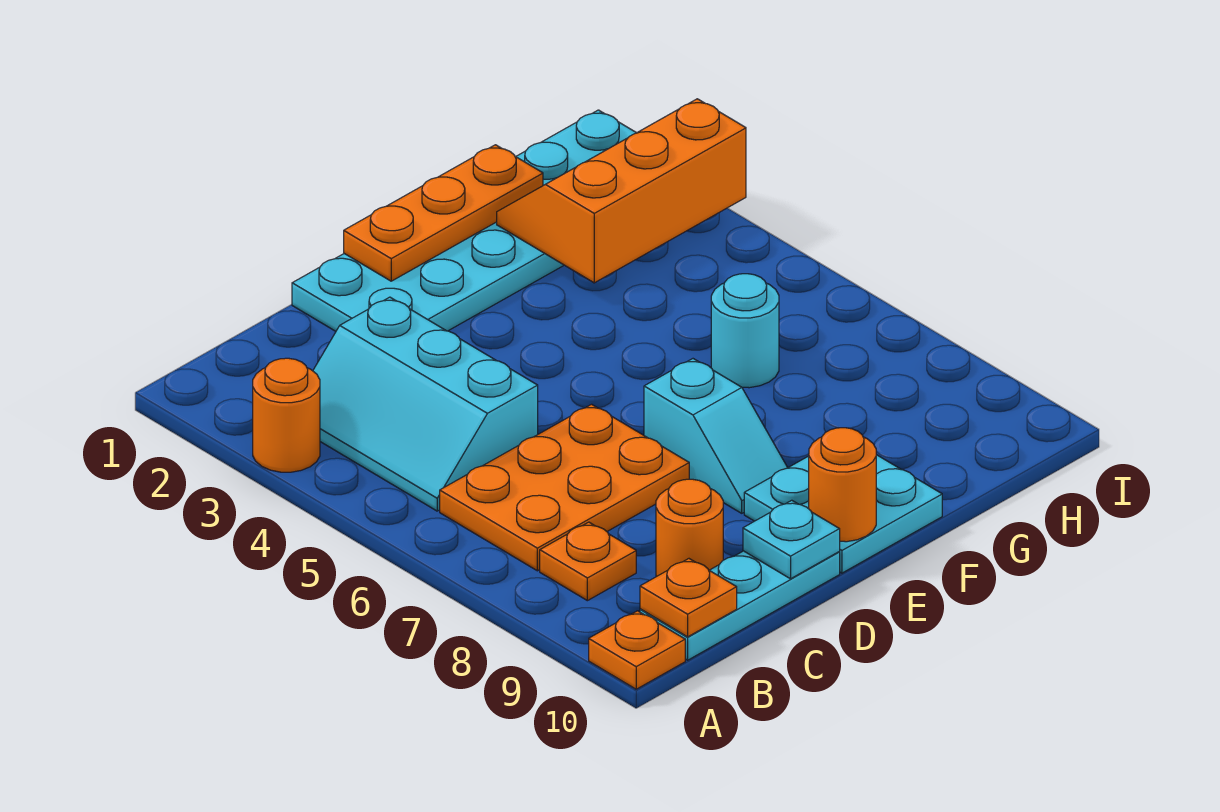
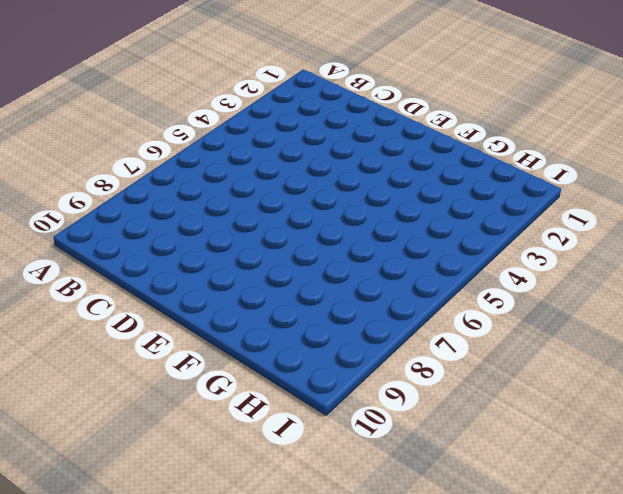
none -> orange 1x1 round brick [253,358,320,472]
none -> orange 1x1 plate [589,611,685,689]
none -> cyan 2x3 slope [313,297,538,511]

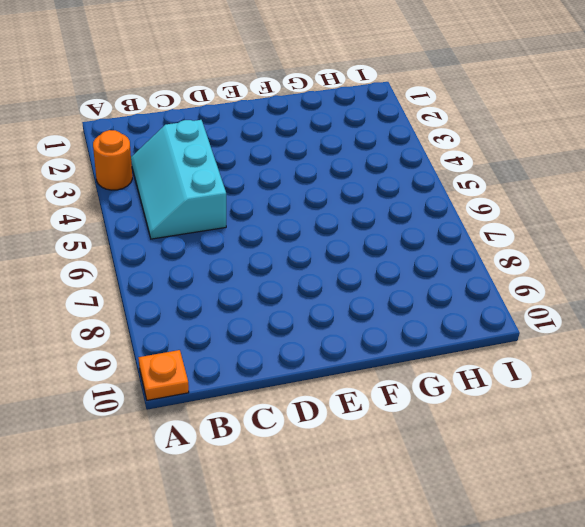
none -> orange 2x3 plate [440,404,689,571]
none -> orange 1x1 plate [540,522,636,601]
none -> cyan 1x3 plate [640,551,840,660]

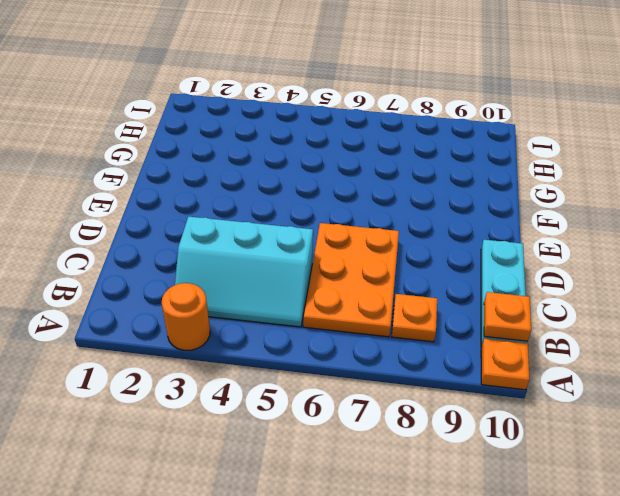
none -> orange 1x1 round brick [656,479,723,577]
none -> cyan 2x6 plate [292,110,636,331]
none -> cyan 1x2 slope [644,359,788,513]

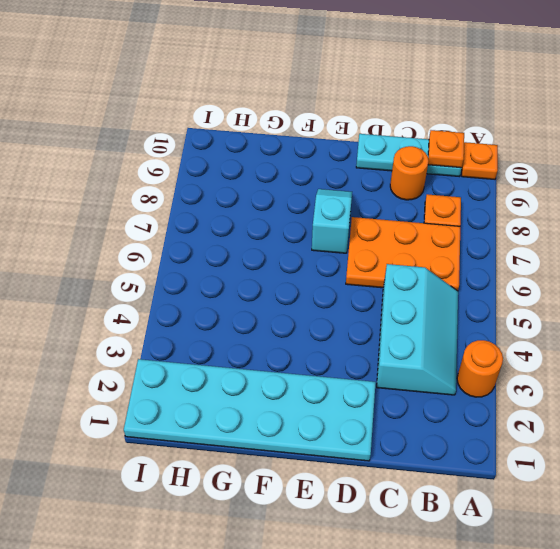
none -> cyan 2x2 plate [744,455,942,573]
none -> cyan 1x1 round brick [711,274,779,388]
none -> cyan 1x1 plate [743,500,840,579]

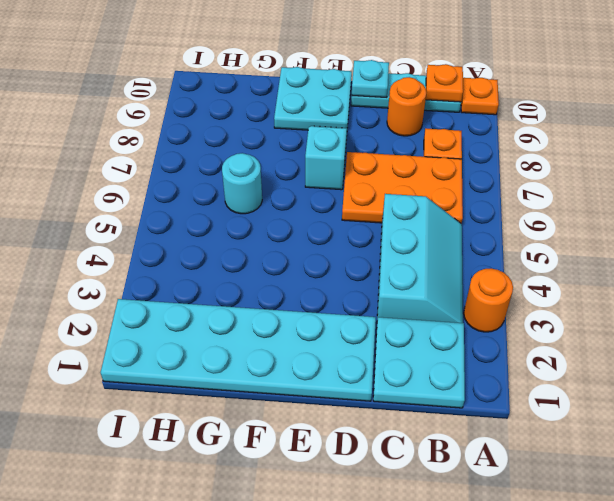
cyan 2x2 plate [373,317,465,408] -> none
none -> orange 1x3 plate [344,145,543,281]
none -> orange 1x1 round brick [809,428,876,542]
none -> orange 2x3 slope [497,99,746,283]

